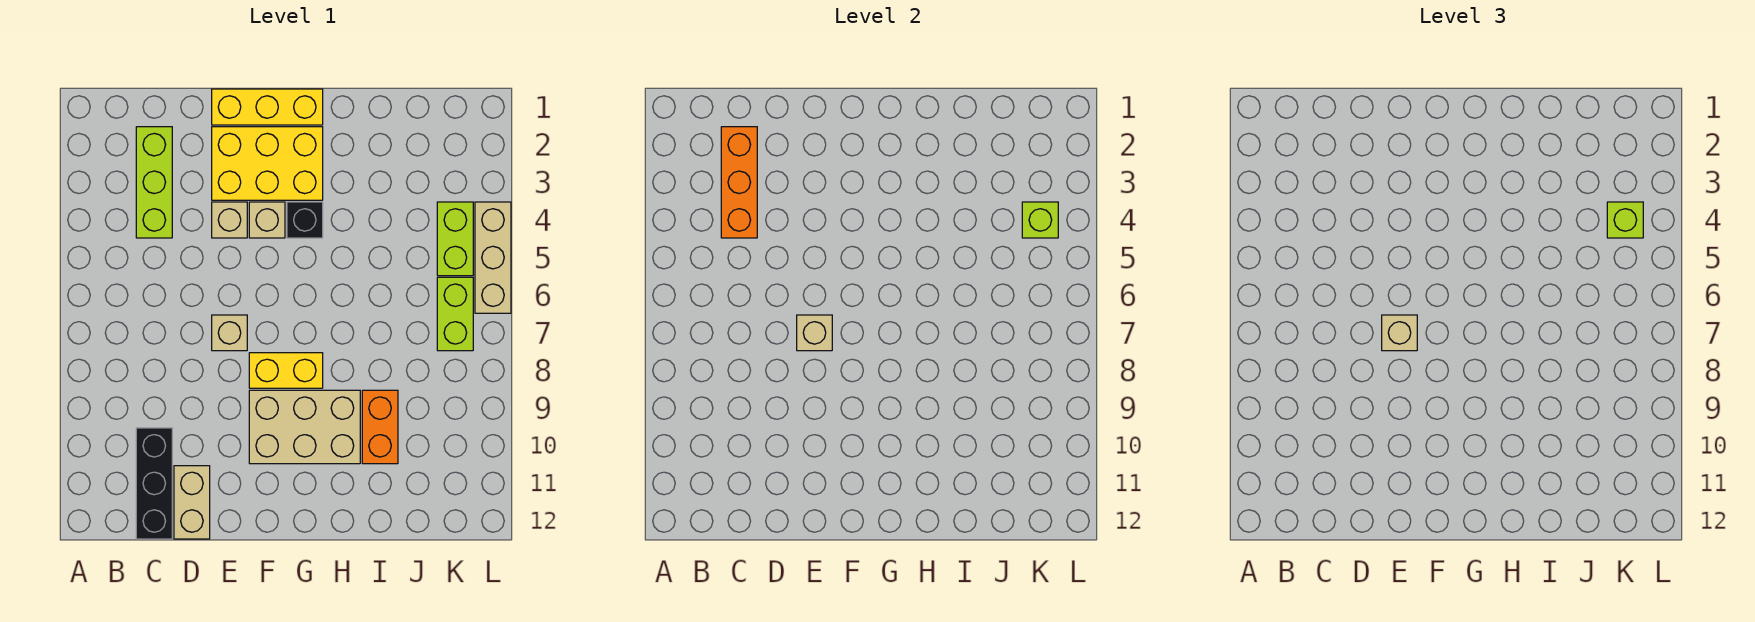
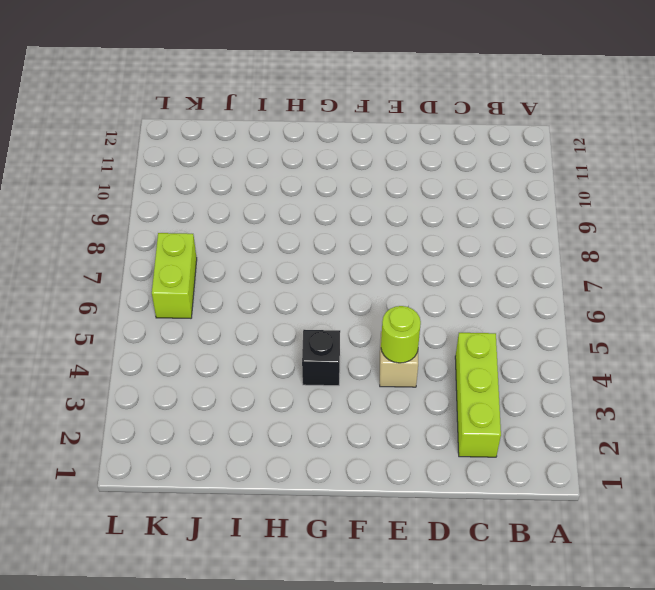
lime 1x1 round brick [381,306,421,363] -> none
none -> black 1x3 brick [136,428,172,539]
none -> tan 1x2 brick [174,466,210,539]
none -> yellow 1x3 brick [212,89,323,125]

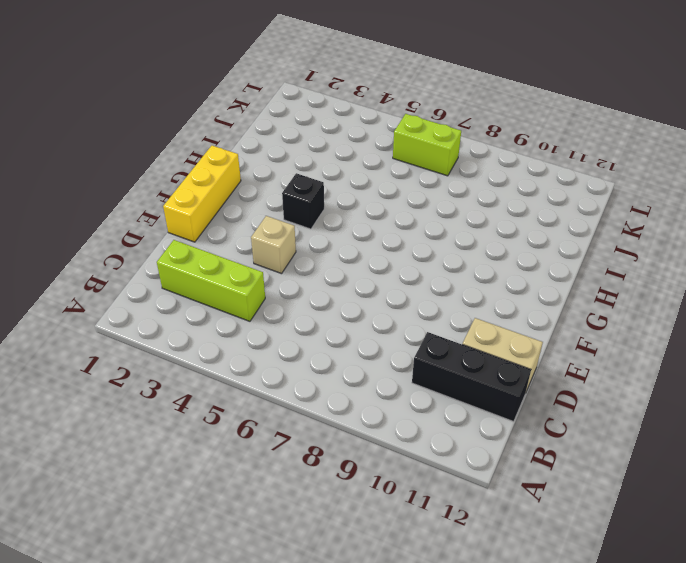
none -> yellow 2x3 brick [212,127,323,200]
none -> tan 1x1 brick [212,315,247,351]
none -> tan 1x1 brick [249,202,285,238]

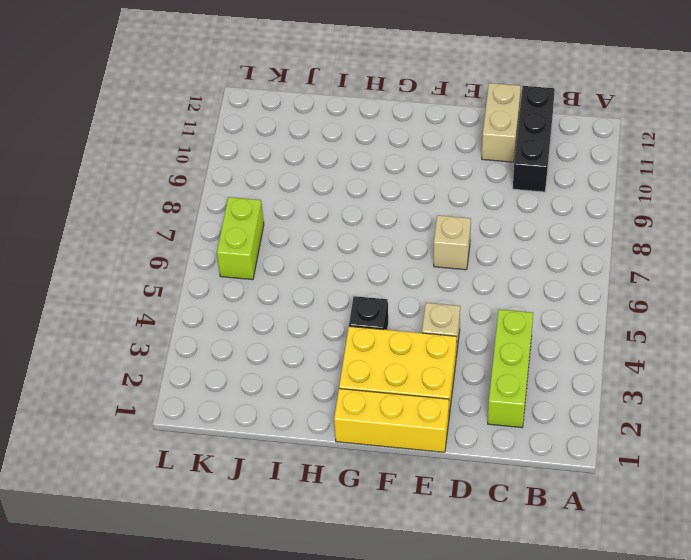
none -> tan 1x1 brick [249,202,285,238]
none -> yellow 1x2 brick [249,353,323,388]
none -> tan 2x3 brick [249,390,360,464]

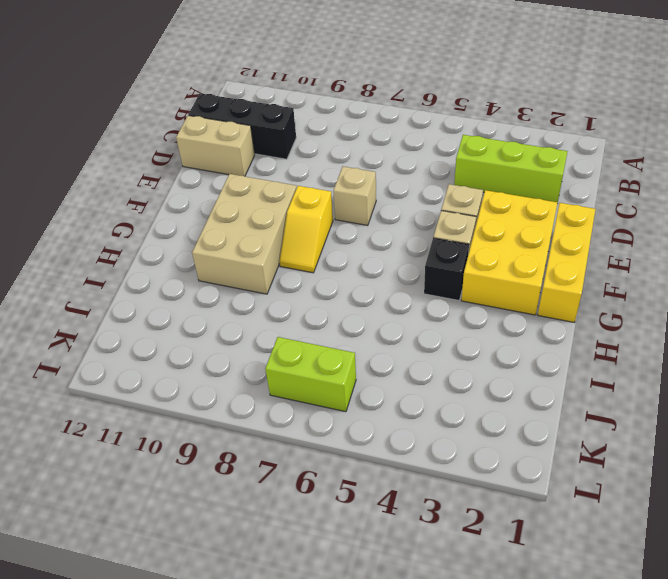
yellow 1x2 slope [280,186,333,273] -> yellow 1x2 brick [249,353,323,388]
none -> orange 1x2 brick [362,390,398,464]
none -> lime 1x2 brick [437,202,473,276]
none -> tan 1x3 brick [475,202,511,313]

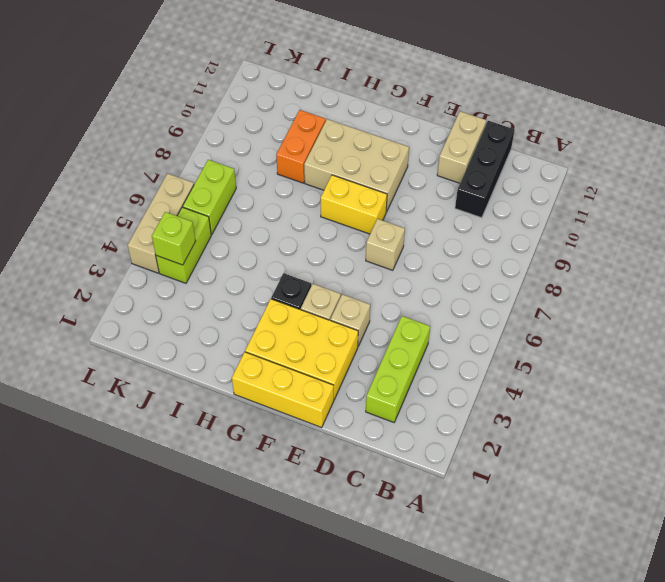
none -> orange 1x3 brick [721,127,757,238]
none -> tan 1x1 brick [797,315,832,351]
none -> tan 1x1 brick [1382,315,1417,351]

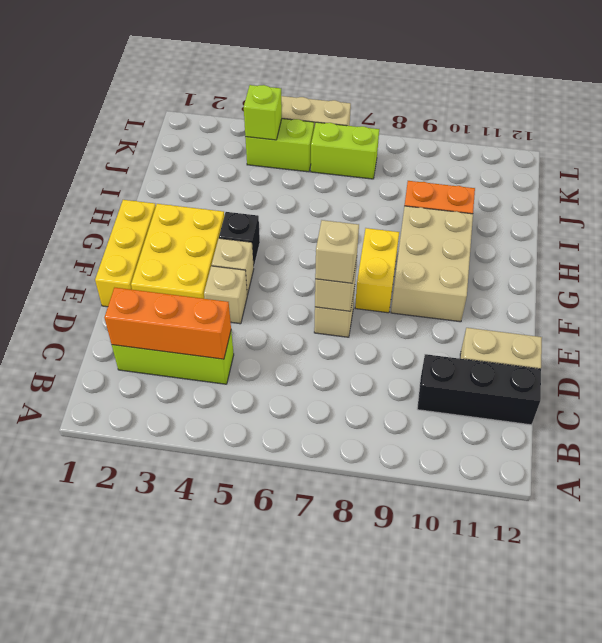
none -> lime 1x1 brick [1607,202,1643,238]

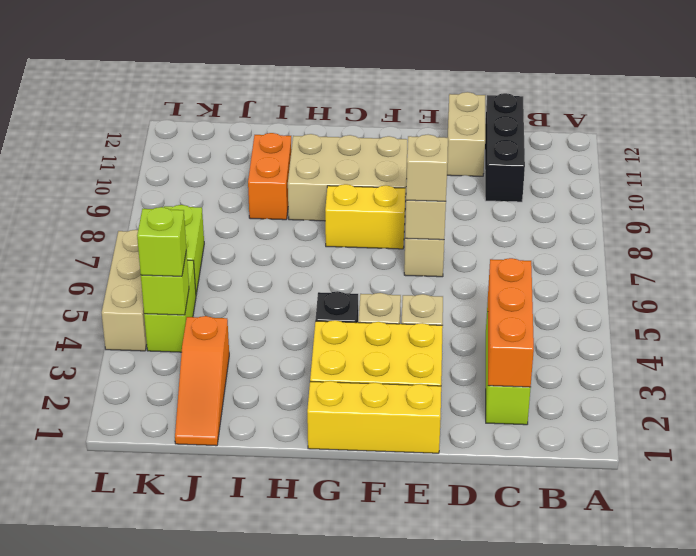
orange 1x3 slope [175,316,229,446] -> none

